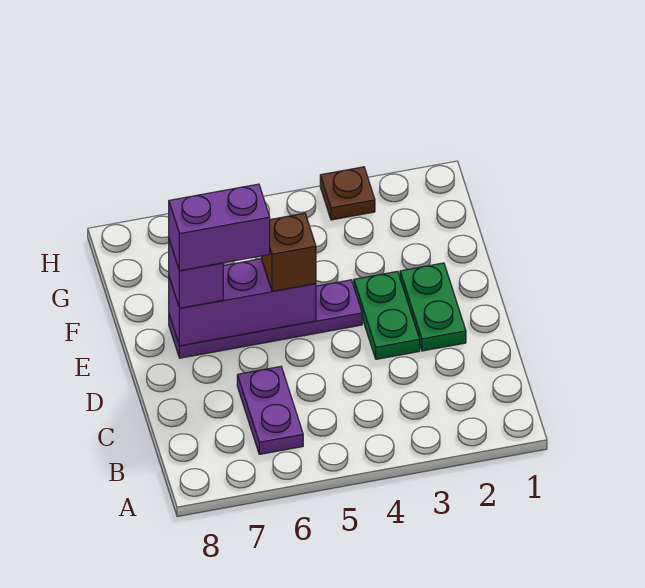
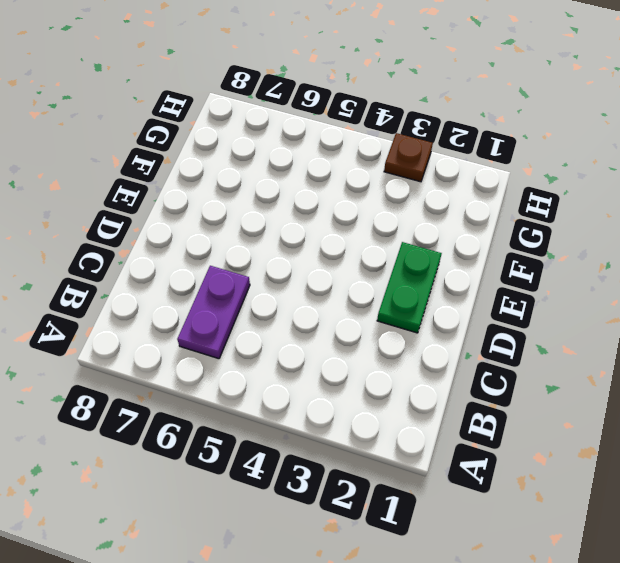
none -> green 1x2 plate [354,271,420,359]
none -> purple 1x4 plate [169,280,362,358]

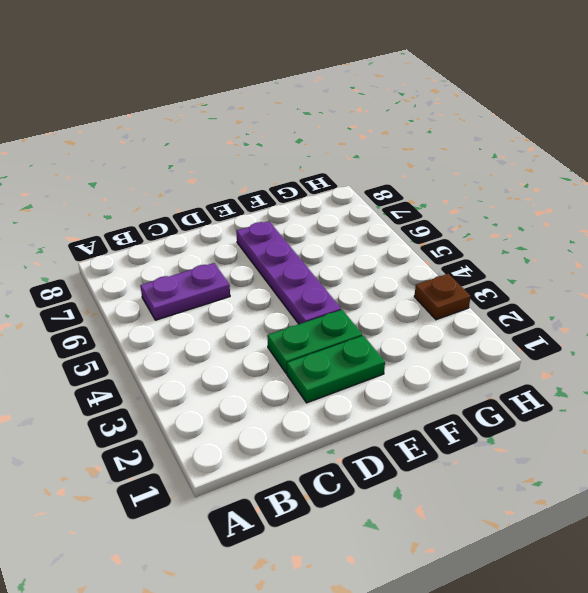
none -> purple 1x3 brick [169,259,316,346]
none -> brown 1x1 brick [261,213,316,291]

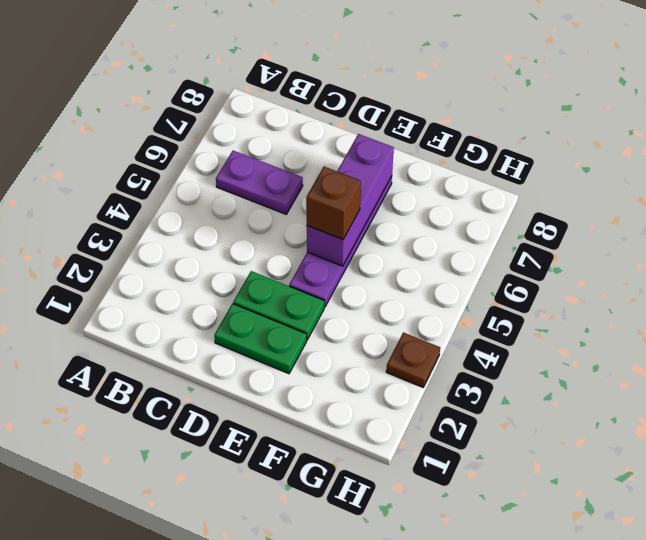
none -> purple 1x1 brick [169,240,223,308]
none -> purple 1x2 brick [169,184,270,271]

